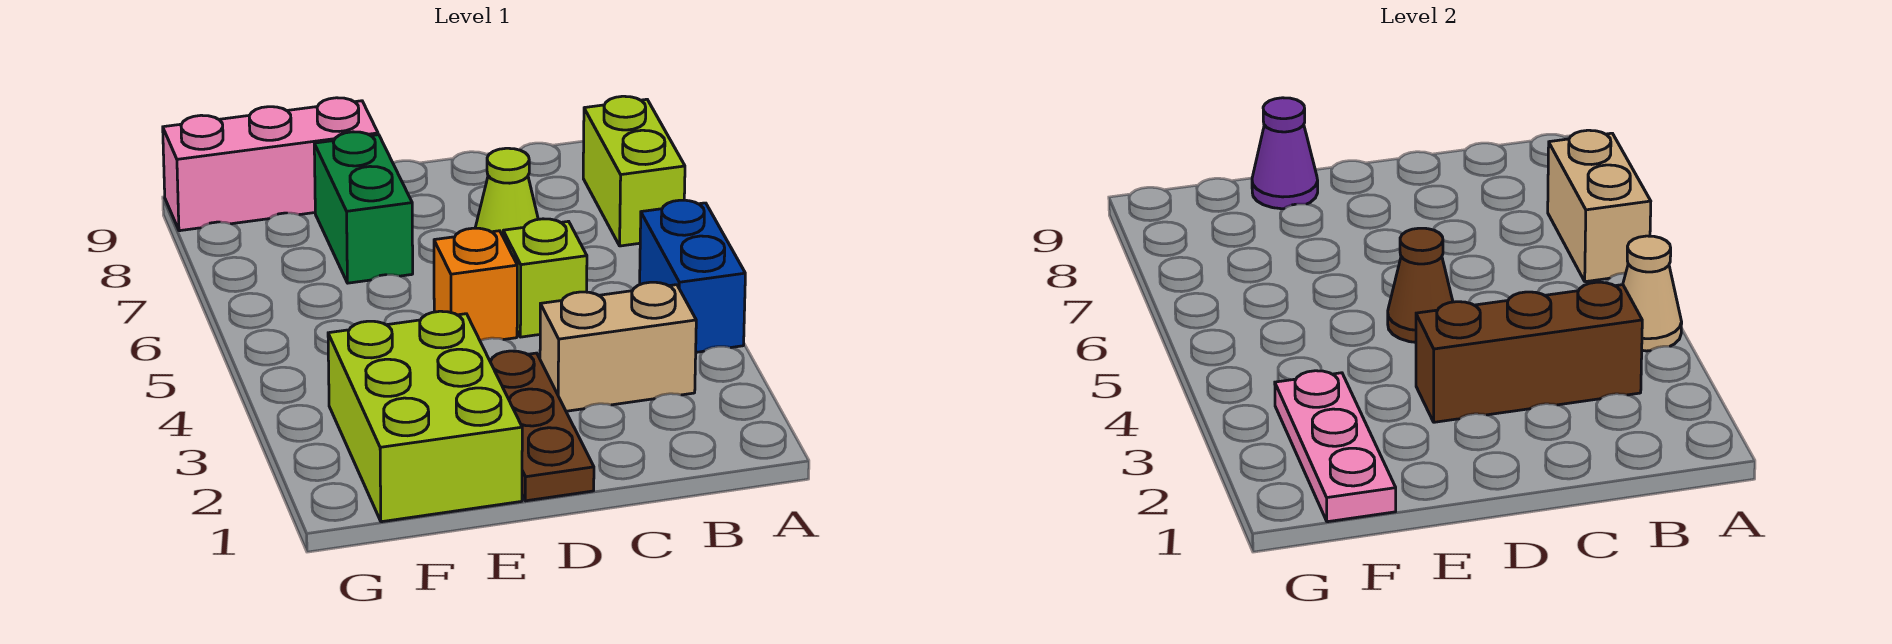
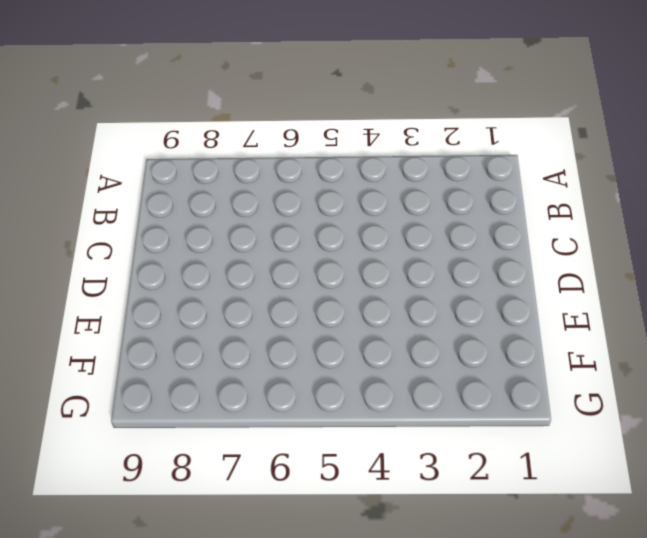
none -> blue 1x2 brick [640,200,745,352]
none -> lime 1x2 brick [583,96,685,246]
none -> tan 1x2 brick [540,282,696,411]

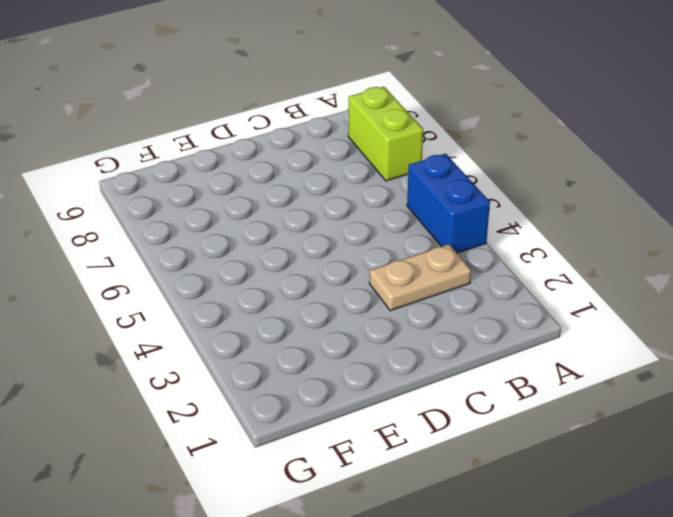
tan 1x2 plate [369,244,471,311] -> tan 1x2 brick [540,282,696,411]
none -> lime 1x1 brick [503,219,587,337]
none -> lime 1x1 cone [475,148,538,236]
none -> brown 1x3 plate [490,351,594,501]

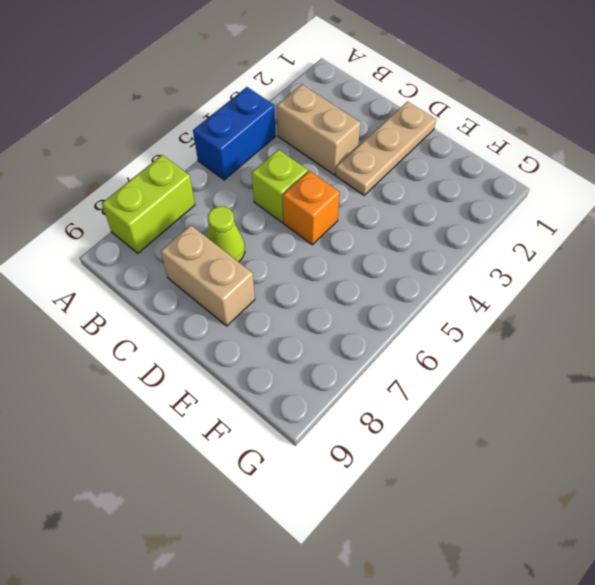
tan 1x2 brick [161,225,255,326] -> tan 1x2 brick turned to [1548,130,1651,282]
tan 1x3 plate [336,102,436,195] -> brown 1x3 plate [490,351,594,501]
none -> lime 2x3 brick [328,311,522,522]
none -> green 1x2 brick [314,132,413,283]
none -> pink 1x3 brick [163,98,378,231]

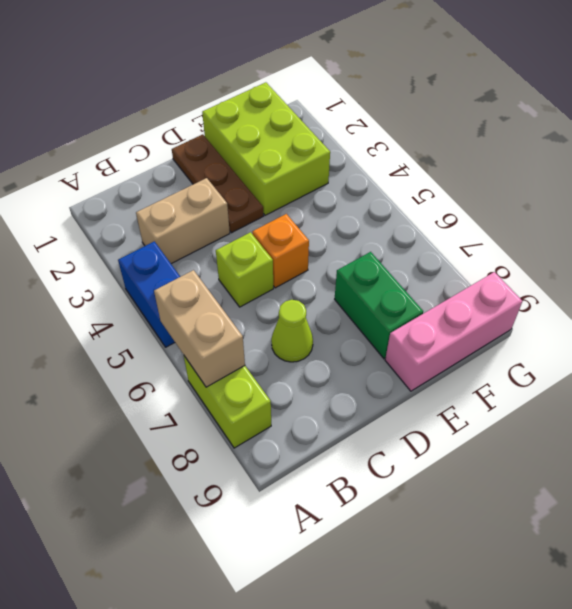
none -> tan 1x1 cone [1623,236,1682,351]
none -> brown 1x3 brick [1416,282,1642,422]
none -> brown 1x1 cone [1388,228,1453,342]

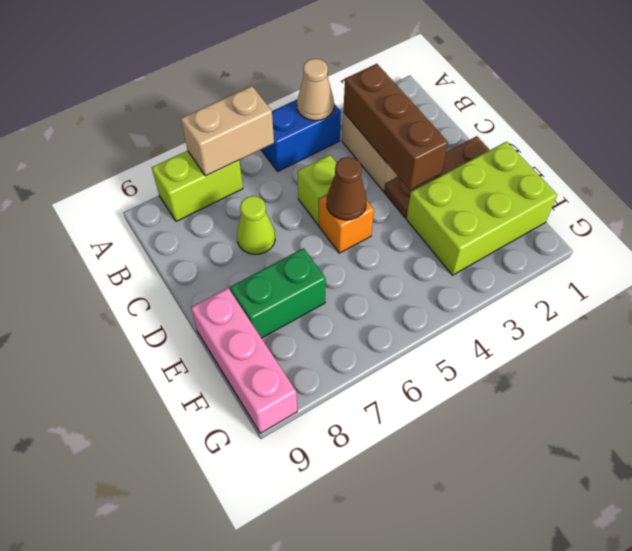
none -> purple 1x1 cone [1252,98,1318,209]
none -> pink 1x3 plate [1275,371,1396,522]

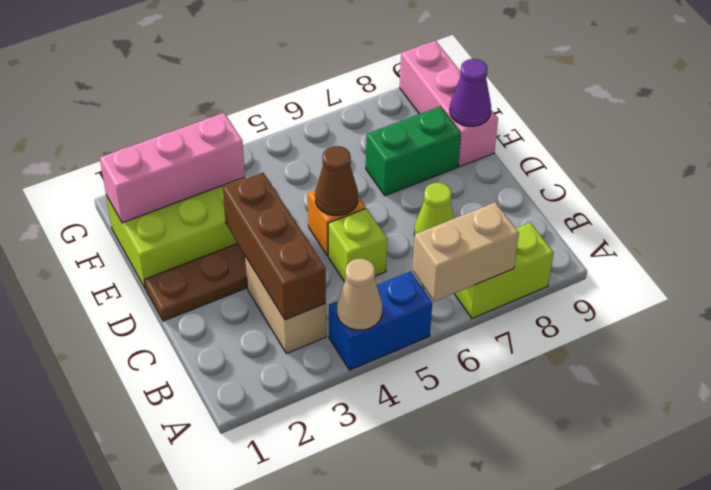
pink 1x3 brick [100,113,245,223] -> pink 1x3 plate [1275,371,1396,522]

